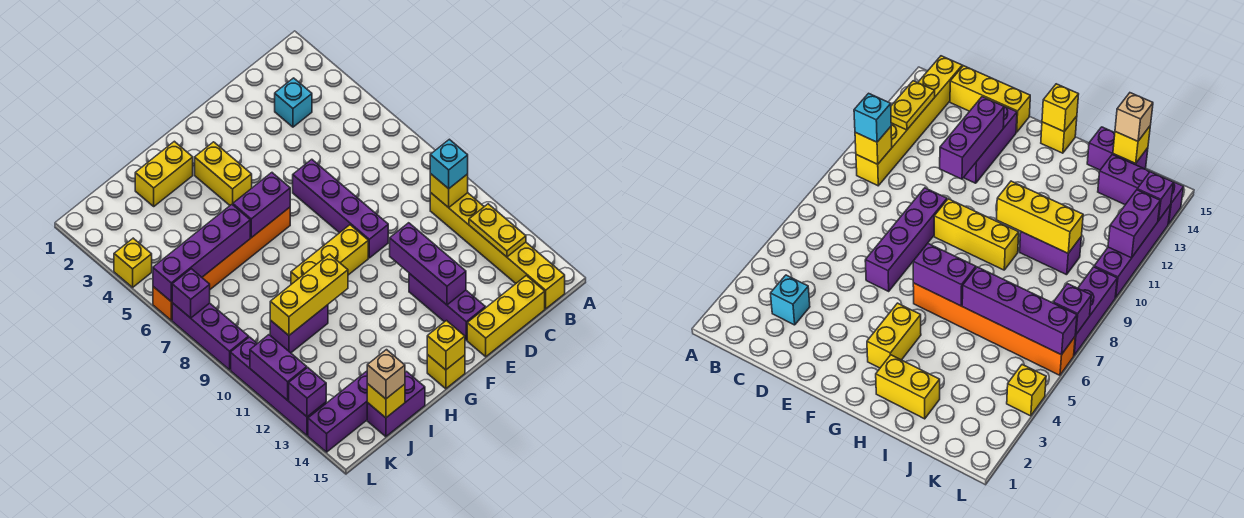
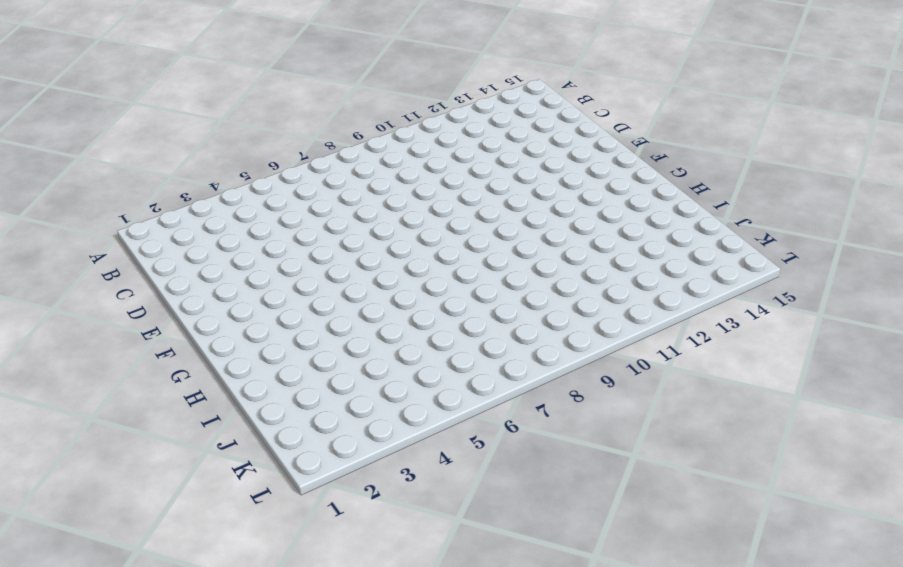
none -> yellow 1x6 brick [430,192,565,309]
none -> cyan 1x1 brick [275,78,312,127]
none -> yellow 1x3 brick [467,276,545,357]

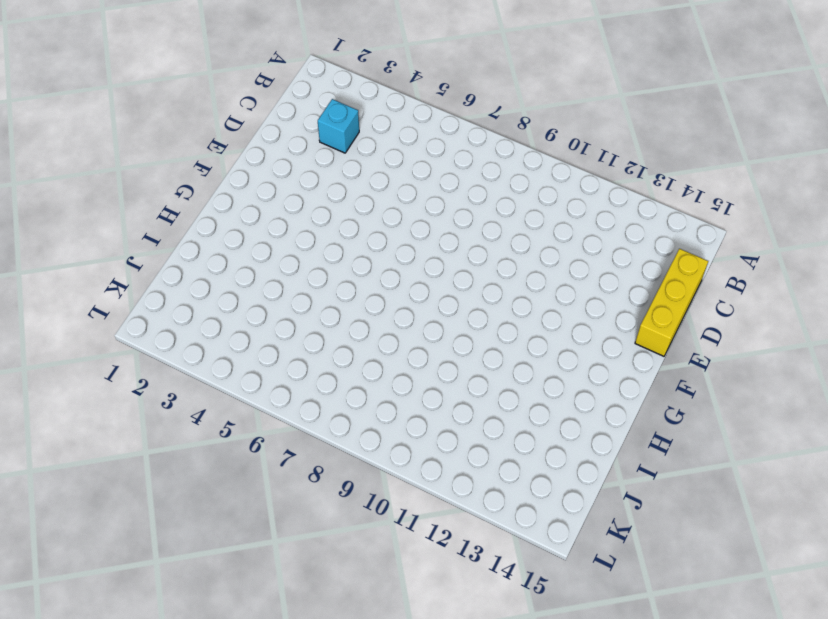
none -> yellow 1x6 brick [430,192,565,309]
none -> purple 1x4 brick [293,159,388,258]
none -> purple 1x3 brick [409,273,485,340]

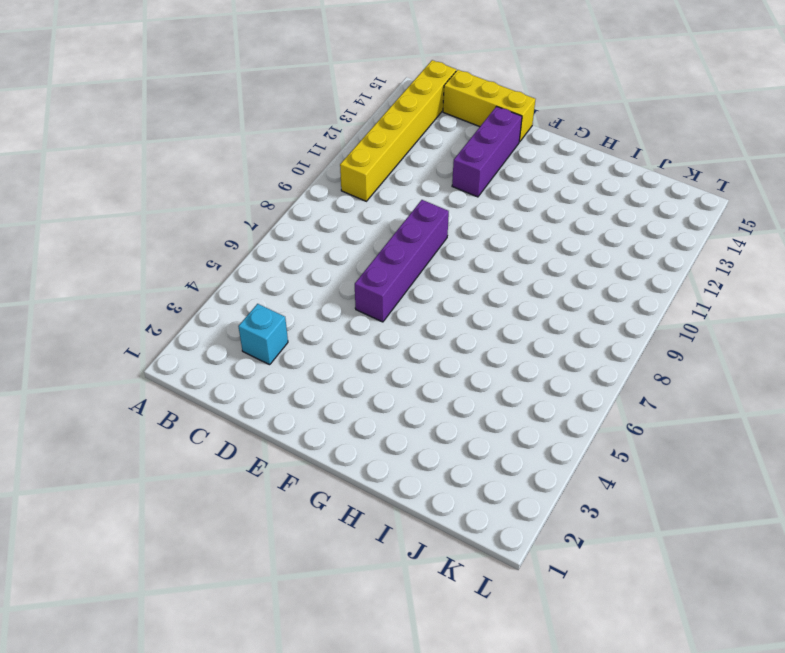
none -> yellow 1x3 brick [291,225,368,284]
none -> yellow 1x2 brick [195,142,252,205]
none -> orange 1x6 brick [153,207,290,320]

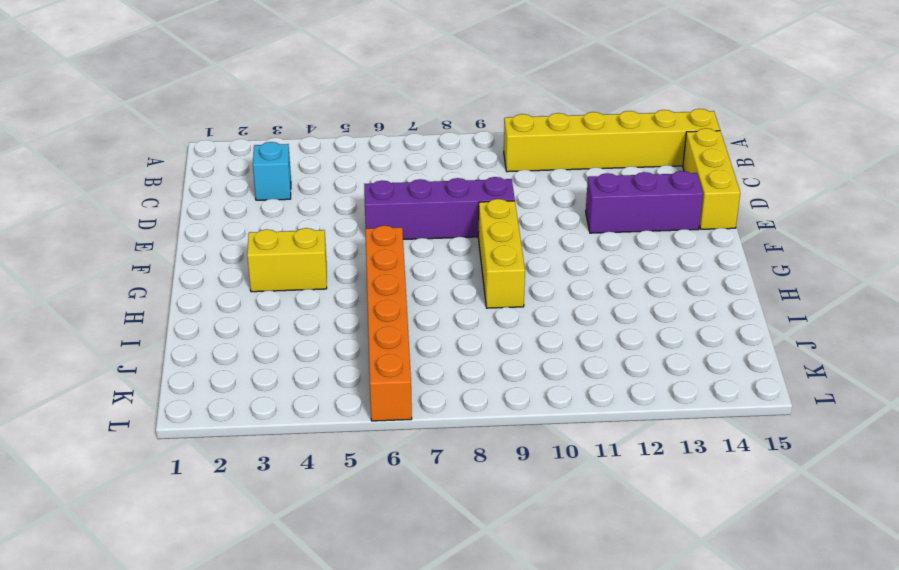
none -> yellow 1x1 brick [427,355,465,389]
none -> yellow 1x2 brick [135,141,193,206]
none -> purple 1x2 brick [270,305,328,353]

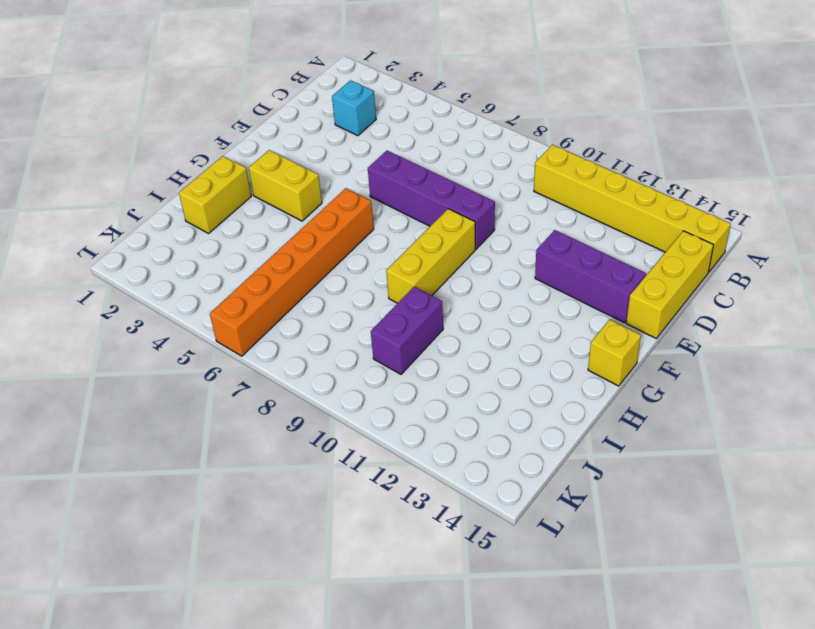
none -> purple 1x2 brick [367,372,425,437]
none -> purple 1x3 brick [308,371,368,452]
none -> yellow 1x1 brick [114,238,152,287]

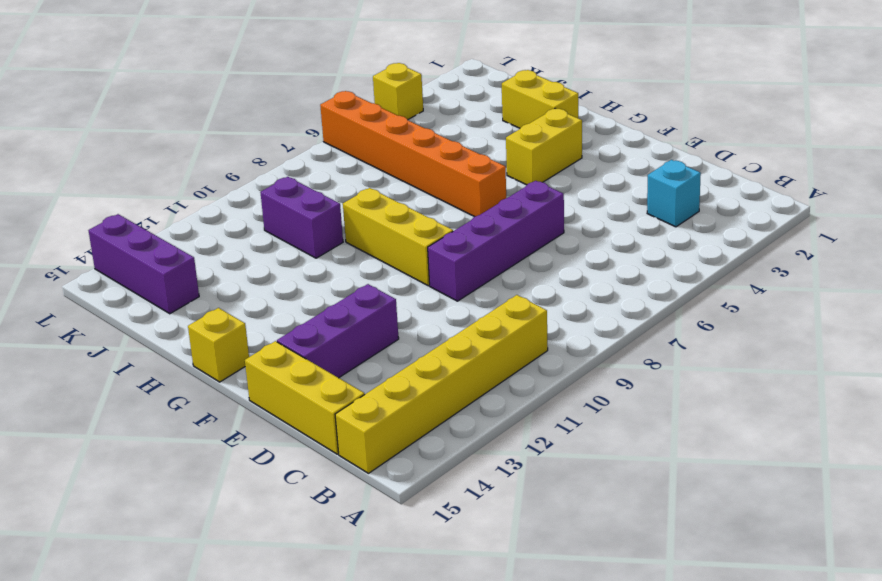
none -> purple 1x2 brick [367,372,425,437]
none -> purple 1x3 brick [172,303,249,370]
none -> purple 1x4 brick [231,337,326,436]

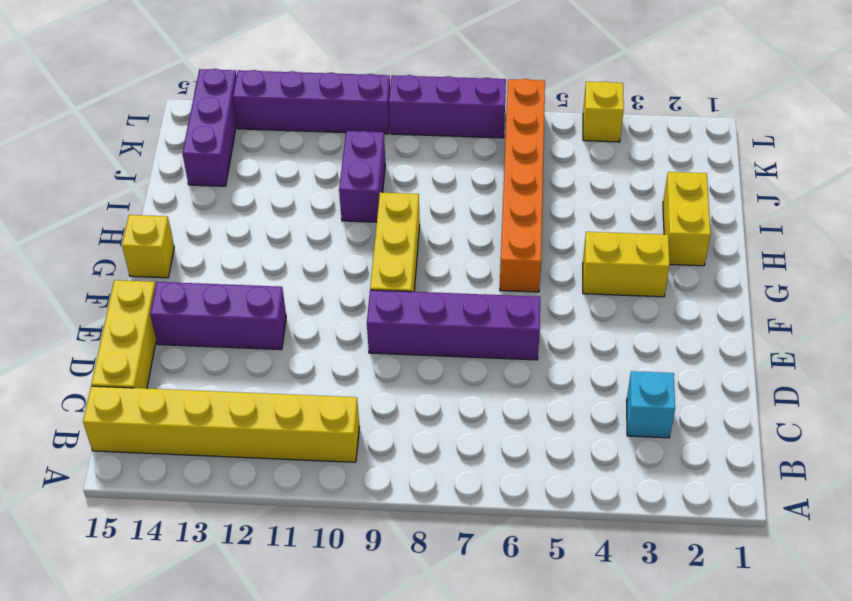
none -> purple 1x2 brick [367,372,425,437]
none -> yellow 1x1 brick [430,174,468,208]
none -> yellow 1x2 plate [469,204,526,257]

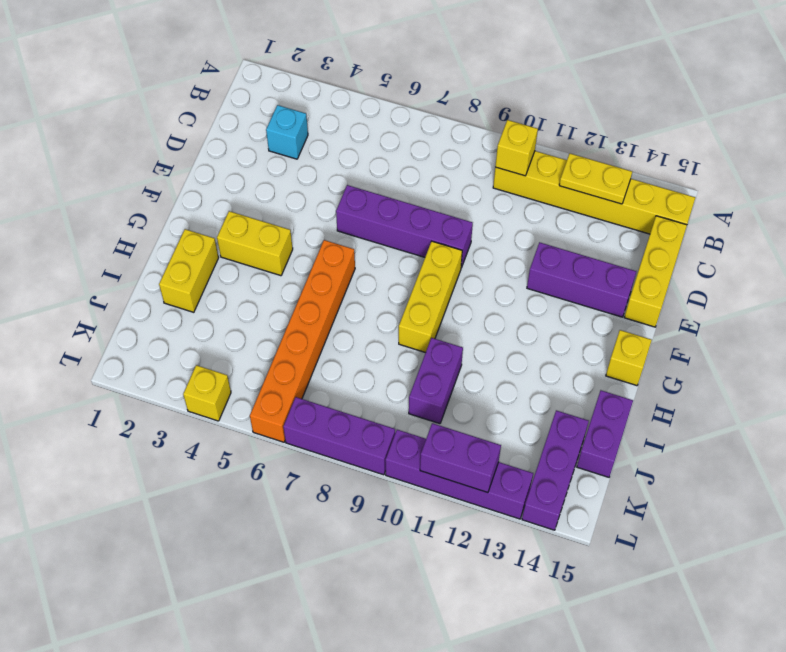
none -> purple 1x3 brick [390,223,466,305]
none -> purple 1x2 brick [233,173,290,238]
none -> yellow 1x1 brick [427,321,465,370]

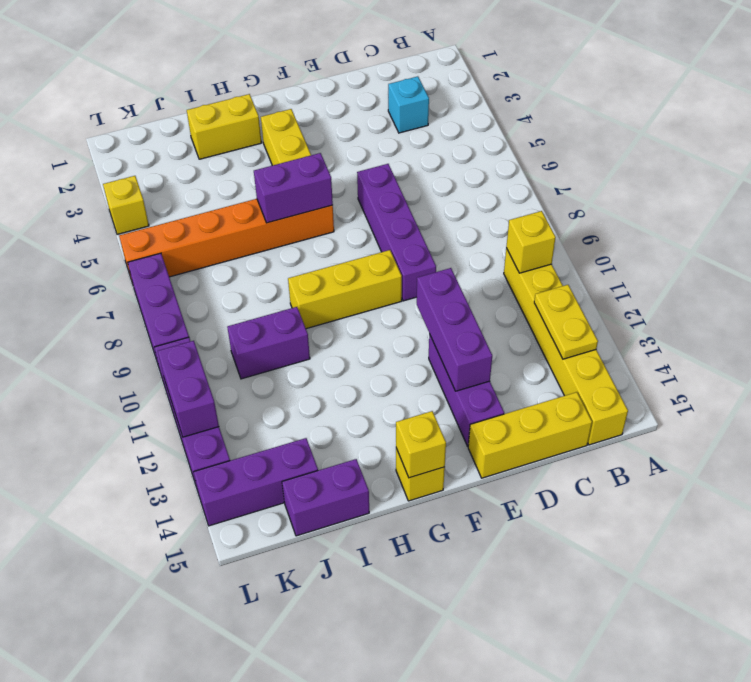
none -> yellow 1x3 brick [270,254,348,335]
none -> purple 1x4 brick [153,205,250,302]
none -> yellow 1x1 brick [367,384,405,418]

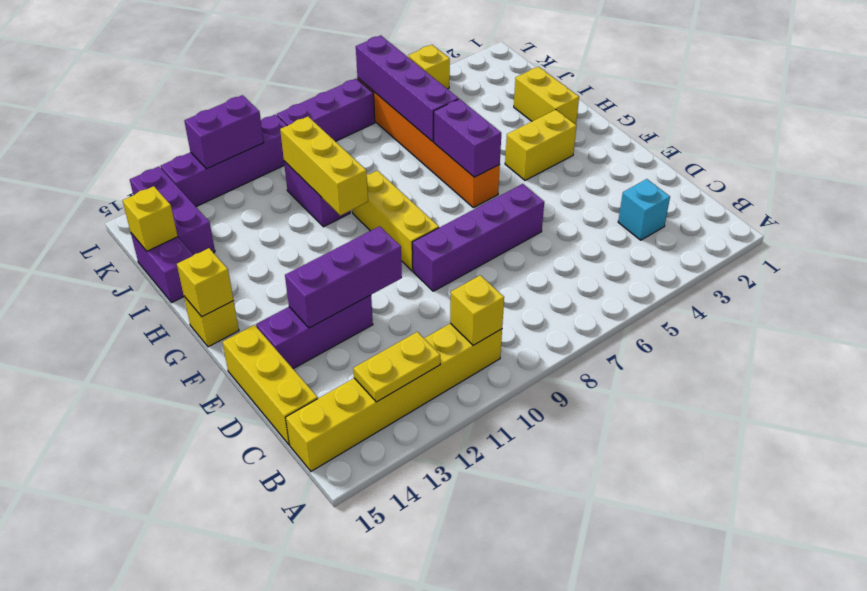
none -> purple 1x1 brick [172,269,210,318]
none -> purple 1x1 brick [289,368,326,417]
none -> cyan 1x1 brick [430,139,468,189]

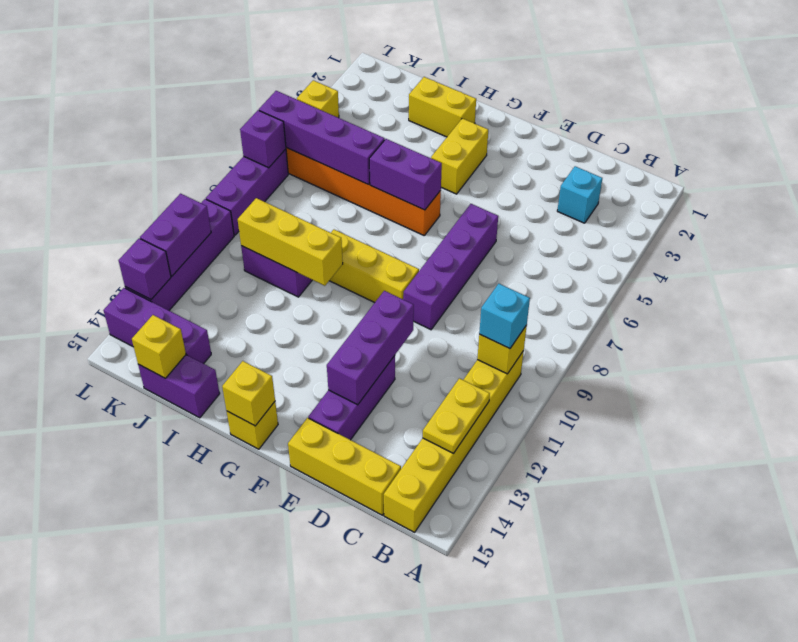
none -> tan 1x1 brick [367,350,405,399]

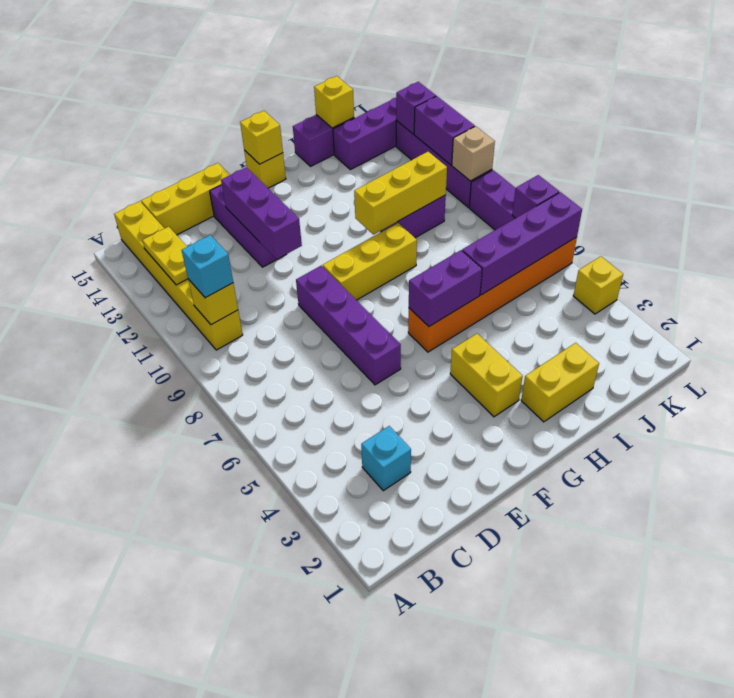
tan 1x1 brick [452,126,495,181] -> tan 1x1 brick moved to [367,350,405,399]

